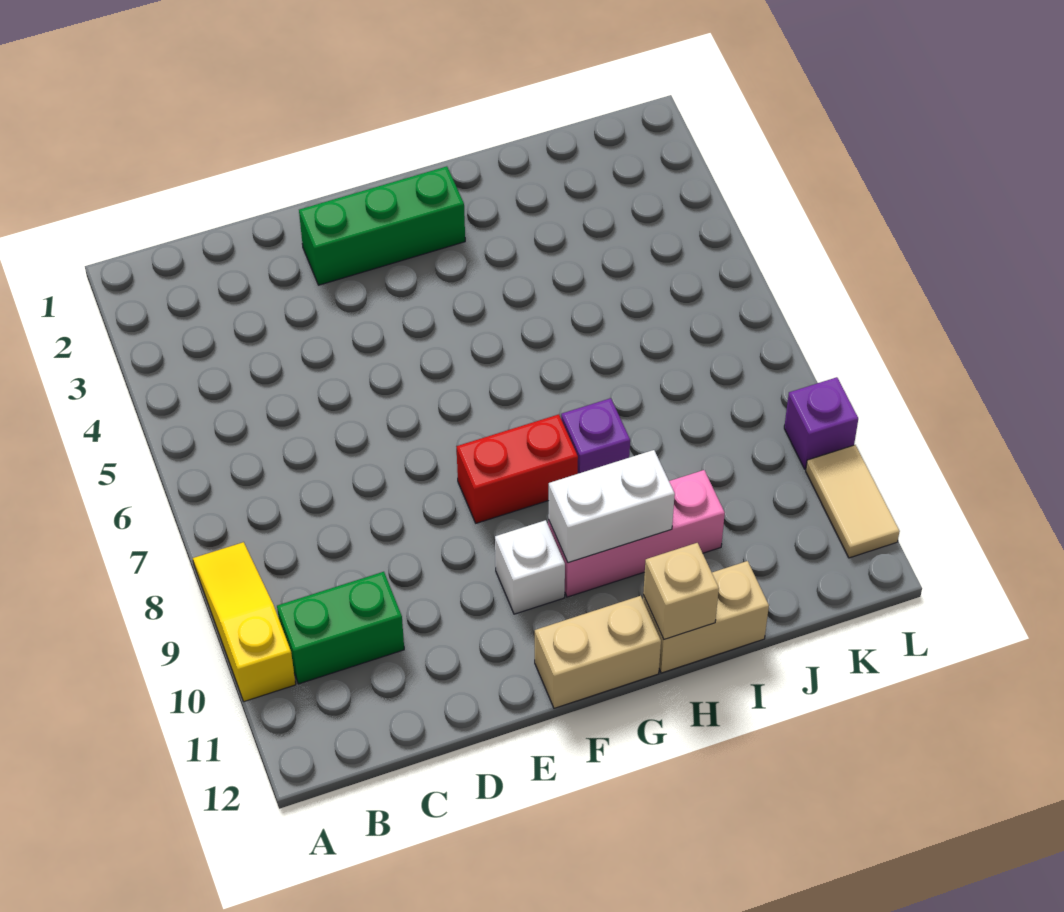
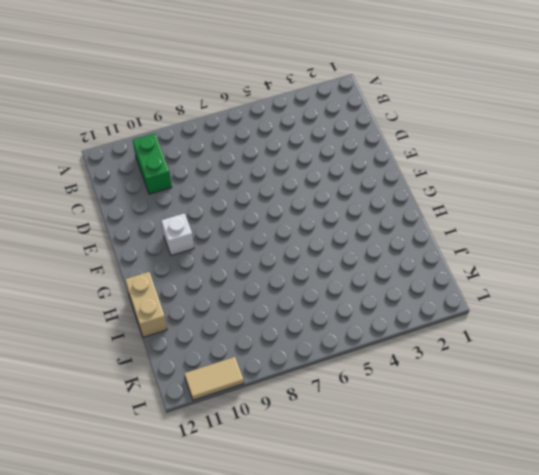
none -> yellow 1x3 slope [193,542,296,702]
none -> green 1x3 brick [299,166,465,285]
none -> red 1x2 brick [456,414,578,523]

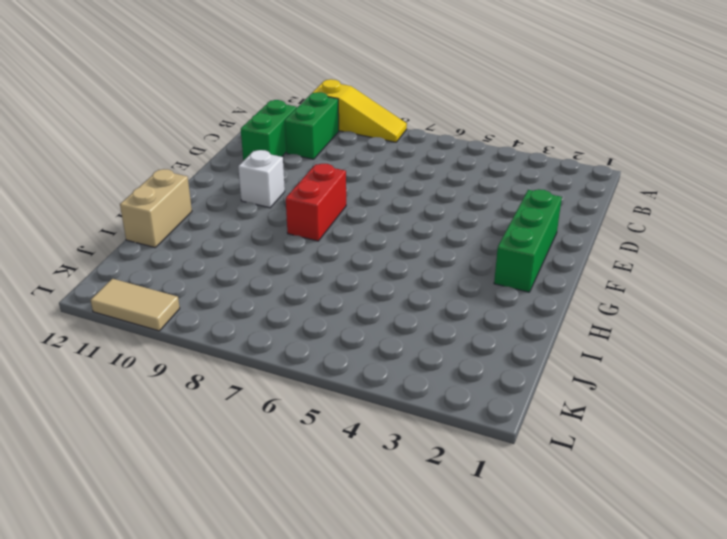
green 1x2 brick [241,100,297,161] -> none
none -> tan 1x2 brick [535,596,661,708]
none -> pink 1x3 brick [548,470,725,597]
none -> purple 1x1 brick [561,398,630,474]

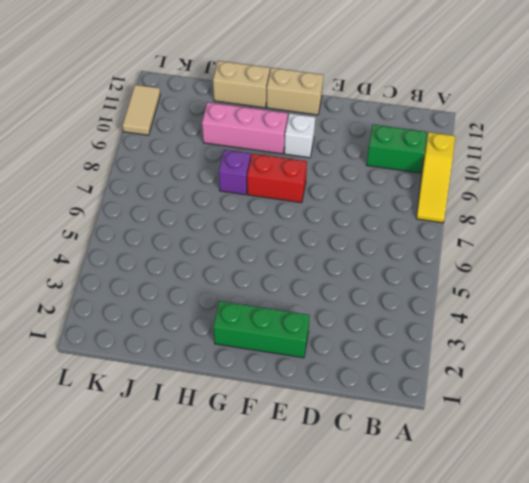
none -> purple 1x1 brick [784,377,858,469]
none -> white 1x2 brick [548,450,675,563]
none -> tan 1x1 brick [643,543,719,639]

